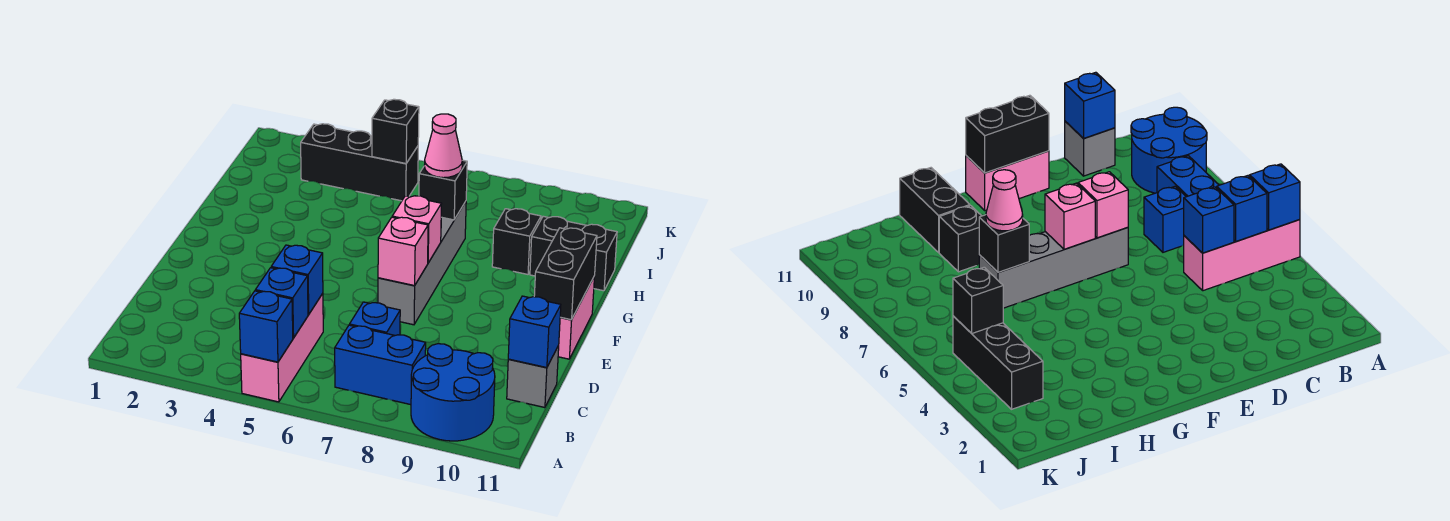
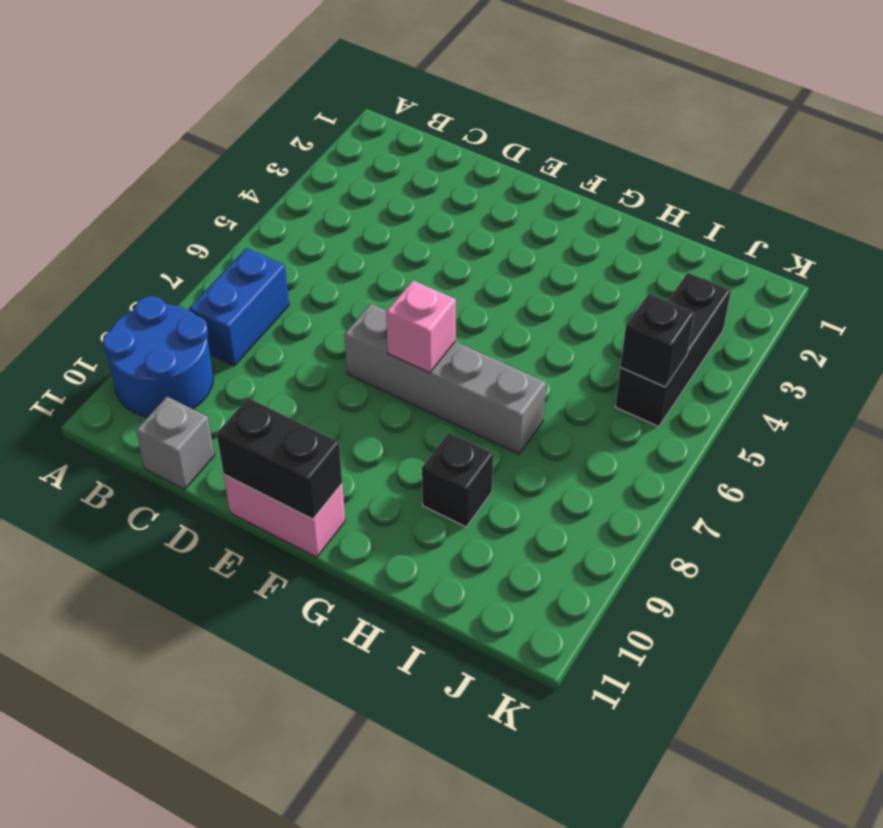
none -> pink 1x3 brick [241,293,323,402]
none -> blue 1x1 brick [350,302,400,335]
none -> black 1x2 brick [530,216,617,291]

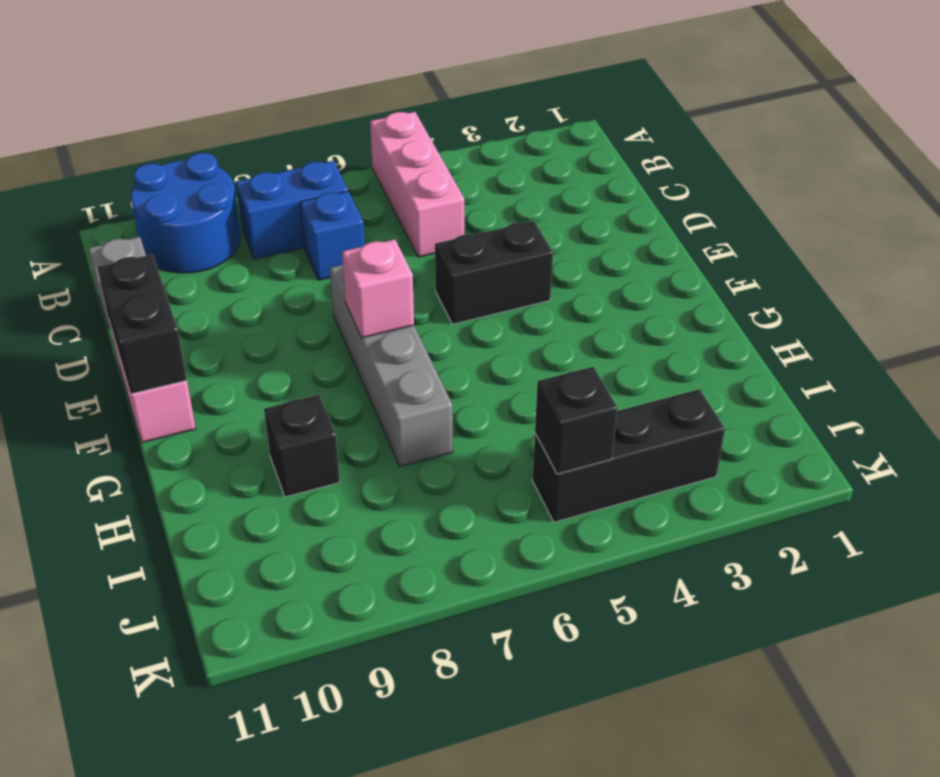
black 1x2 brick [435,221,553,324] -> black 1x2 brick moved to [530,216,617,291]
none -> blue 1x1 brick [239,291,293,362]
none -> blue 1x1 brick [255,268,308,338]
none -> blue 1x1 brick [271,245,323,314]

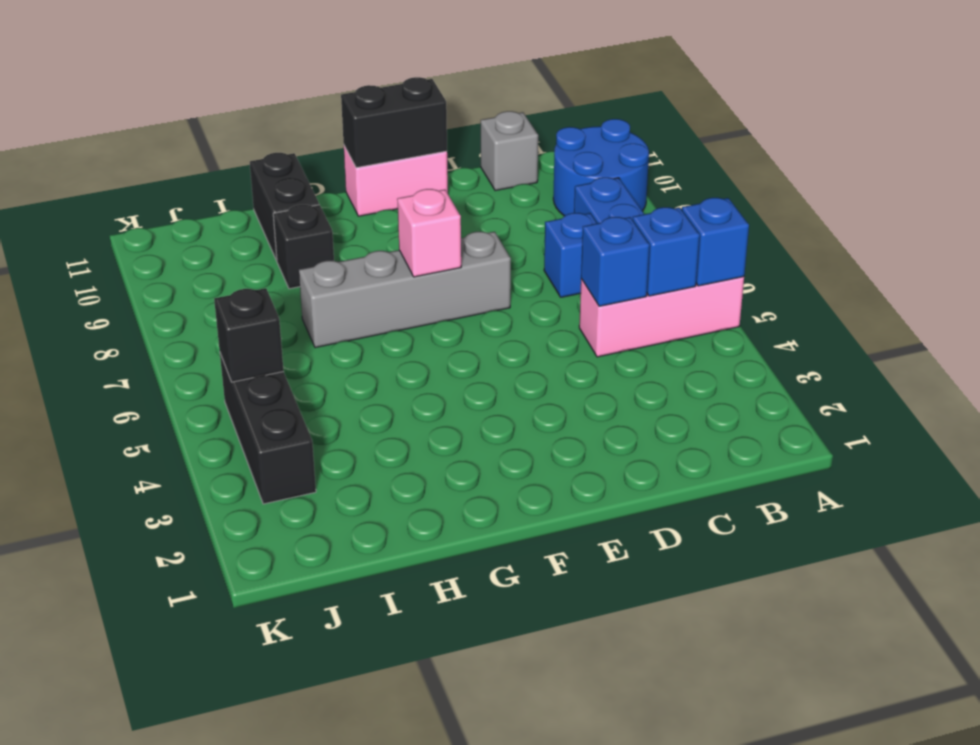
none -> blue 1x1 brick [508,296,561,368]
none -> pink 1x1 brick [378,217,428,286]
none -> black 1x1 brick [419,160,467,220]

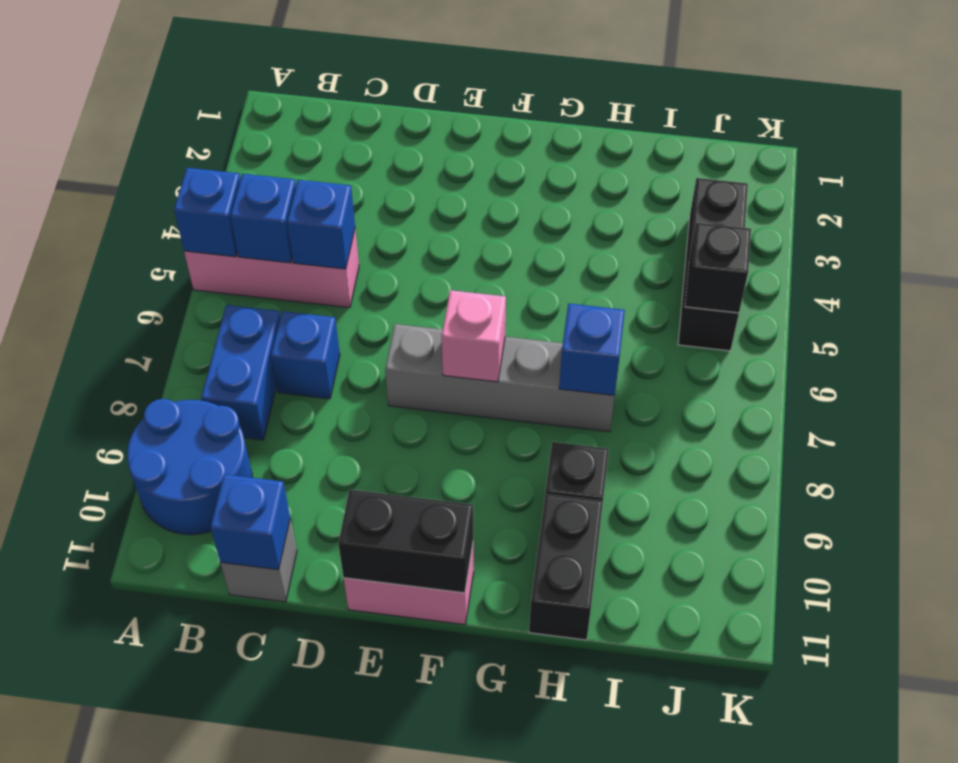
blue 1x1 brick [559,303,625,395] -> black 1x1 brick [419,160,467,220]
none -> pink 1x1 brick [378,217,428,286]
none -> pink 1x1 cone [424,114,462,178]

